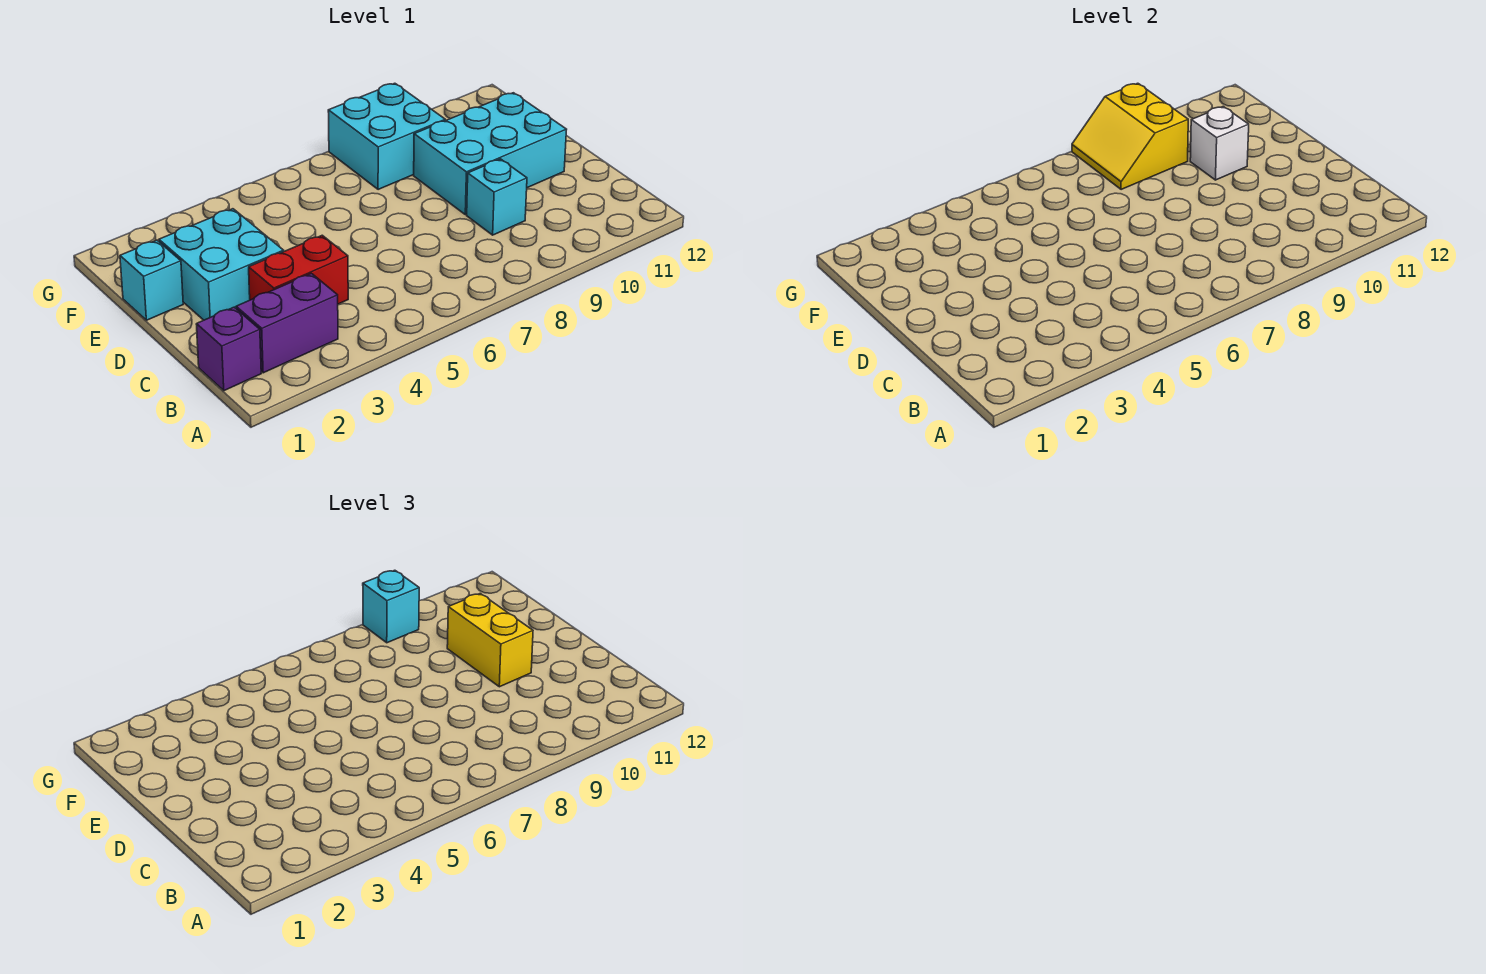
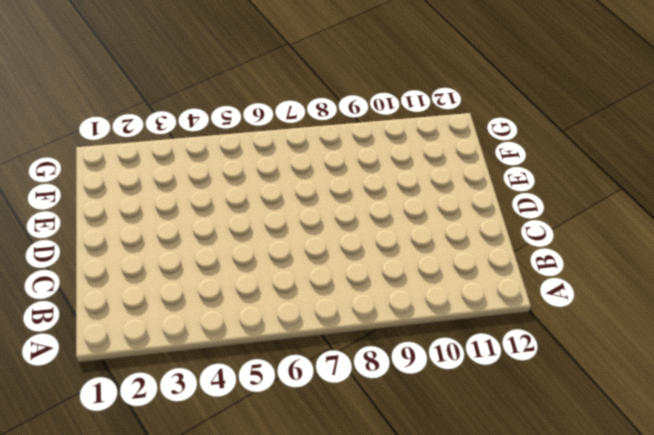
none -> purple 1x1 brick [196,307,261,391]
none -> purple 1x2 brick [236,274,338,373]
none -> red 1x2 brick [249,235,348,304]

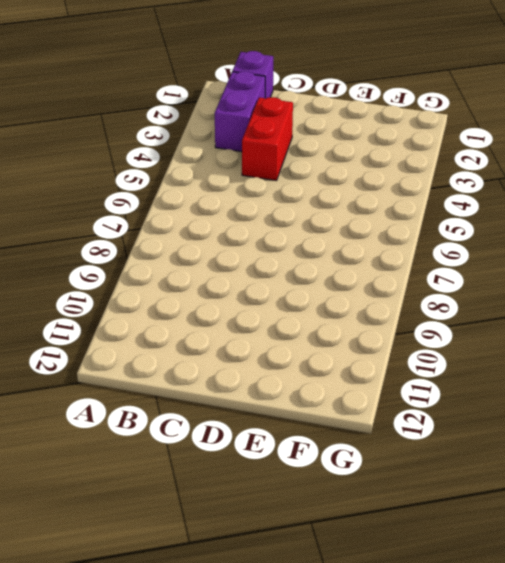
none -> cyan 1x1 brick [467,159,527,235]
none -> cyan 2x2 brick [159,209,284,320]
none -> cyan 2x3 brick [414,93,567,215]

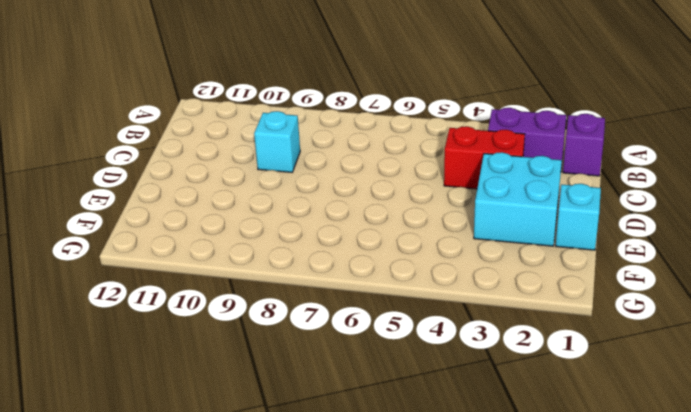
none -> cyan 2x3 brick [414,93,567,215]
none -> cyan 2x2 brick [328,83,445,190]
none -> white 1x1 brick [1190,106,1249,180]

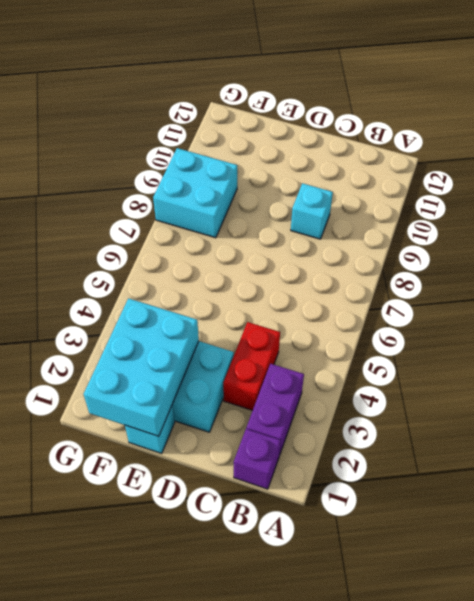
cyan 2x3 brick [84,298,199,436] -> cyan 2x3 brick moved to [414,93,567,215]
none -> white 1x1 brick [1190,106,1249,180]
none -> yellow 2x2 slope [1072,83,1188,190]
none -> yellow 1x2 brick [447,593,533,687]

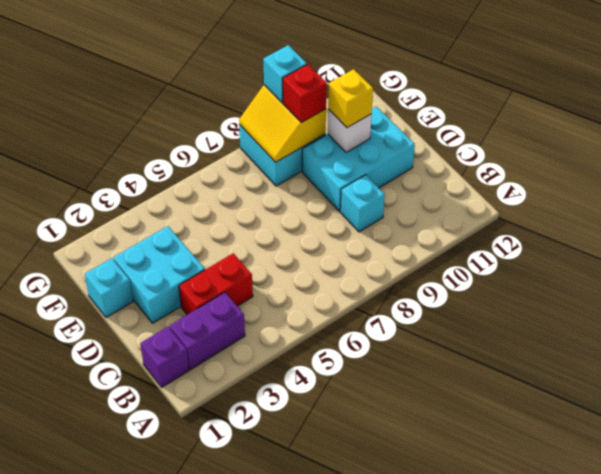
yellow 1x1 brick [328,69,373,128] -> yellow 1x2 brick [447,593,533,687]
red 1x1 brick [283,64,327,122] -> none

